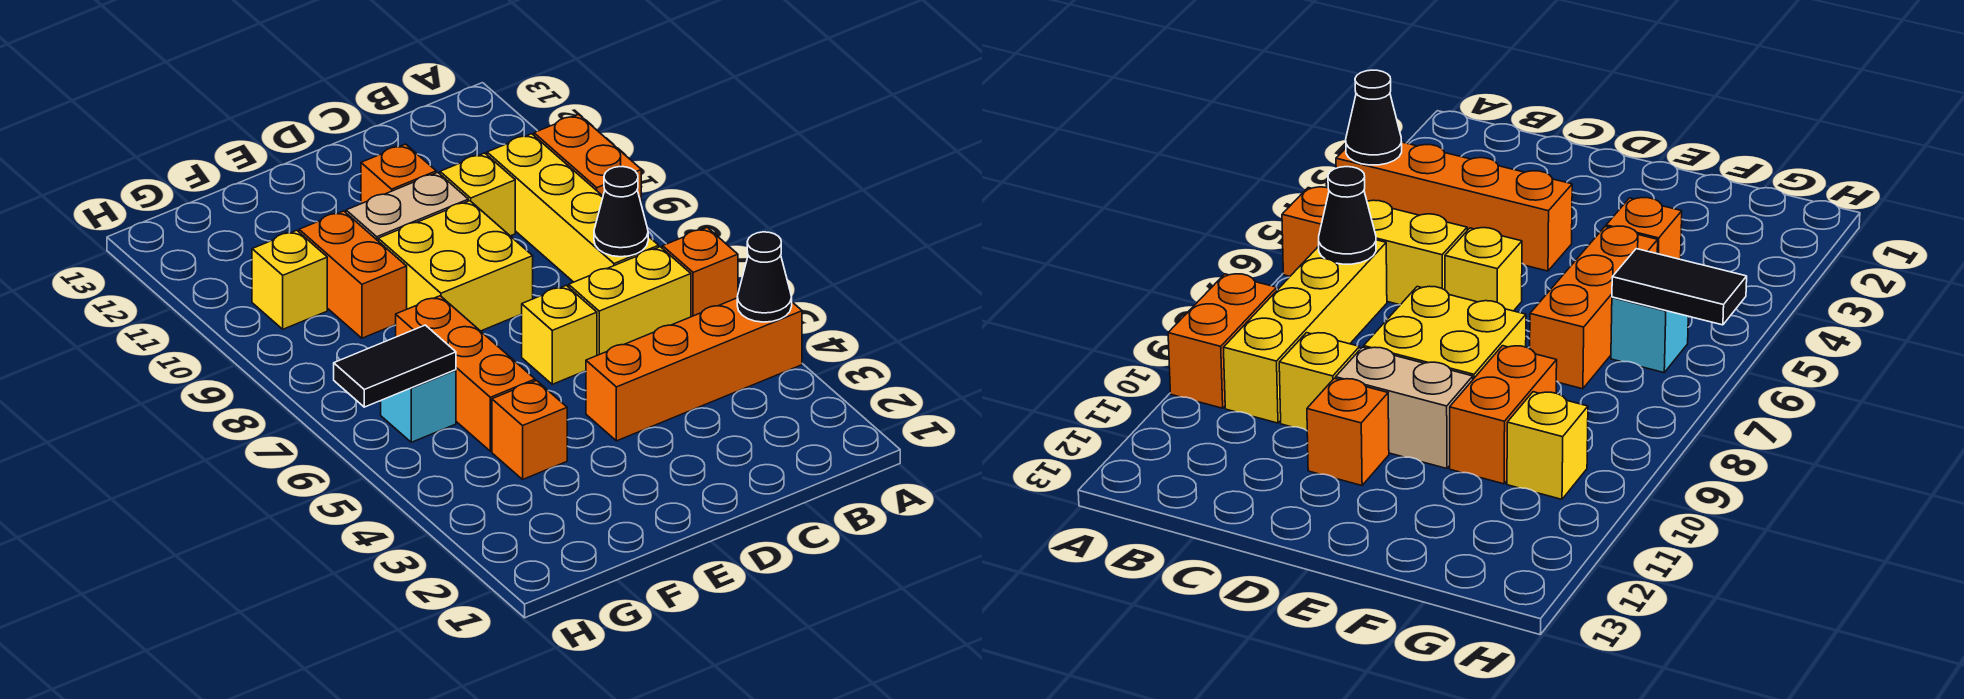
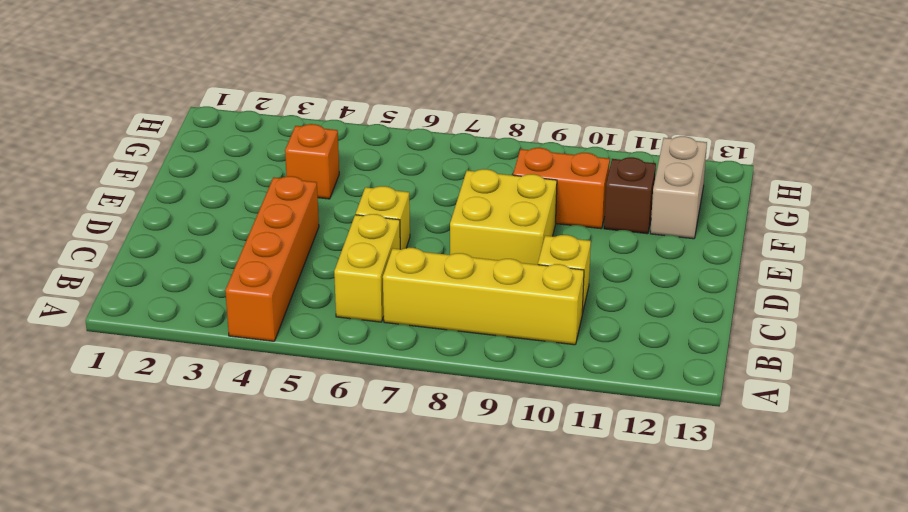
brown 1x1 brick [604,157,656,234] -> none
tan 1x2 brick [650,136,707,239] -> tan 1x2 brick moved to [346,172,468,241]
none -> orange 1x1 brick [663,228,738,317]
none -> orange 1x2 brick [534,114,641,202]
none -> orange 1x1 brick [361,144,436,204]

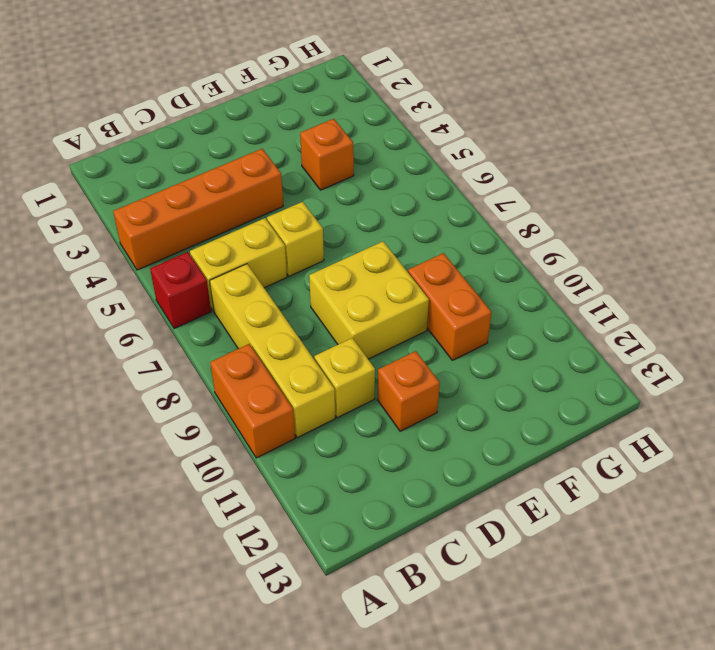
red 1x1 brick [150,252,211,329] -> orange 1x1 brick [663,228,738,317]
none -> tan 1x2 brick [346,172,468,241]
none -> orange 1x3 brick [396,296,535,451]
none -> cyan 1x1 brick [381,370,456,442]

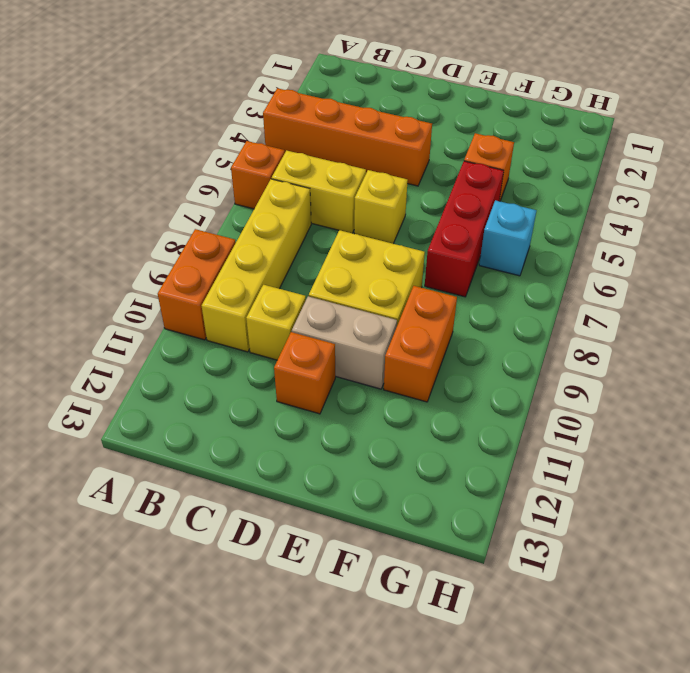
red 1x3 brick [425,161,504,297] -> orange 1x3 brick [396,296,535,451]
none -> yellow 1x1 brick [252,230,327,329]
none -> black 1x1 cone [737,232,792,322]
none -> black 1x1 cone [594,167,648,257]

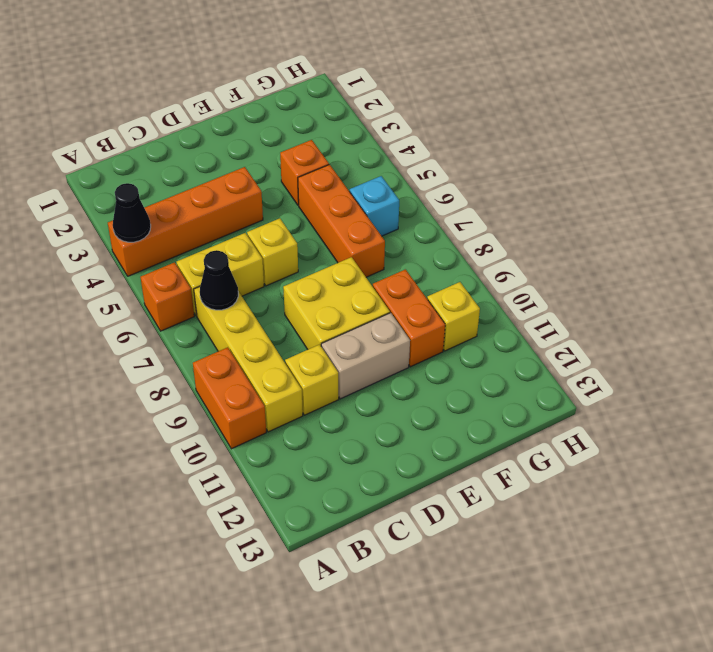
none -> orange 1x1 brick [361,144,436,204]
none -> black 1x2 tile [334,325,456,407]

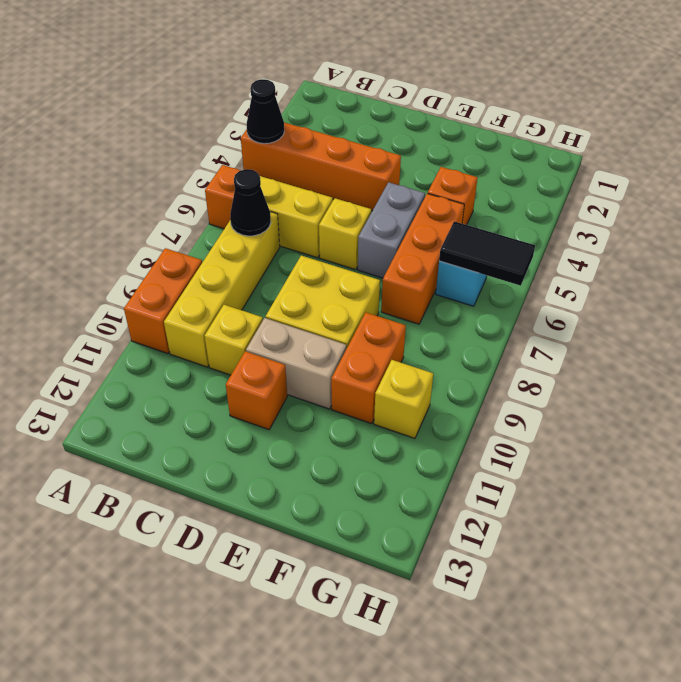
grey 1x2 brick [358,182,425,278] -> none

